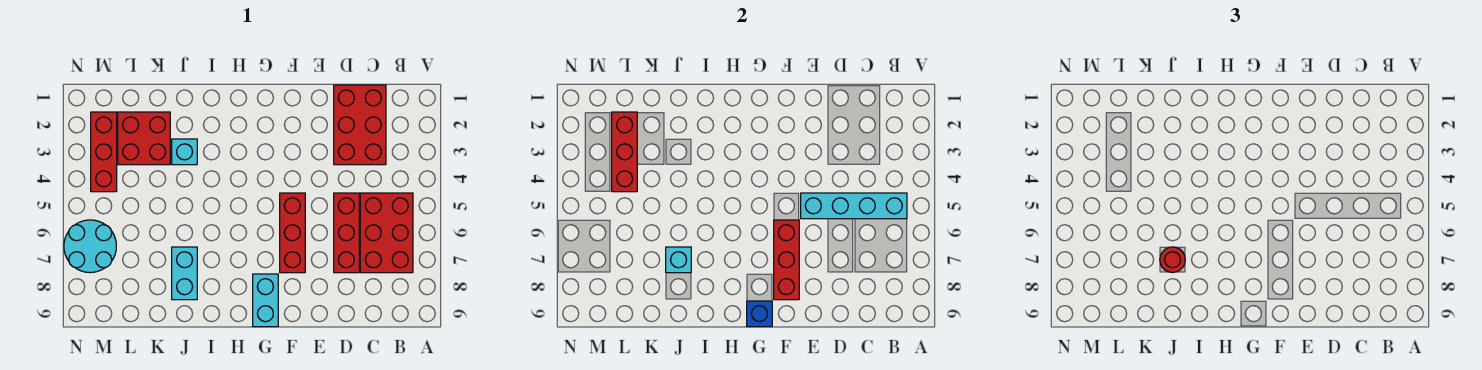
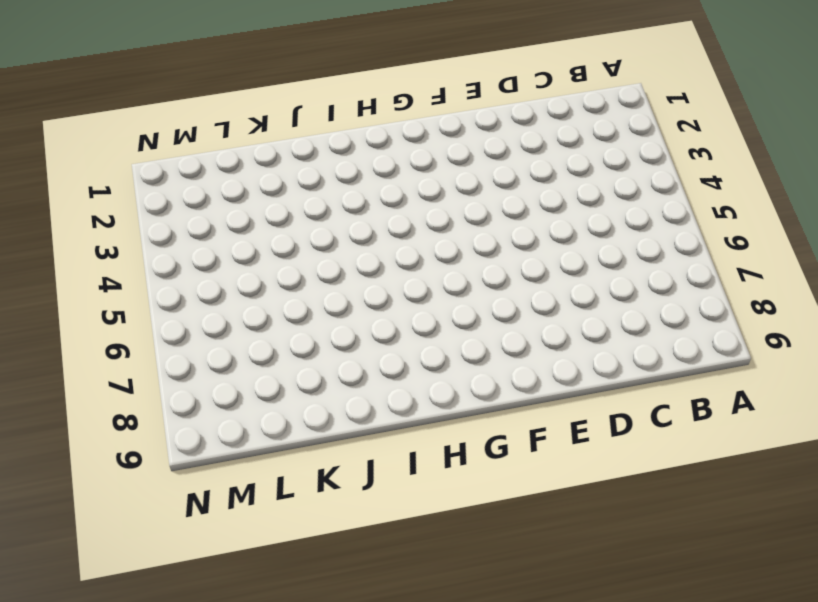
none -> red 2x3 brick [360,193,413,273]
none -> red 2x3 brick [334,85,386,165]
none -> red 1x3 brick [334,193,359,273]

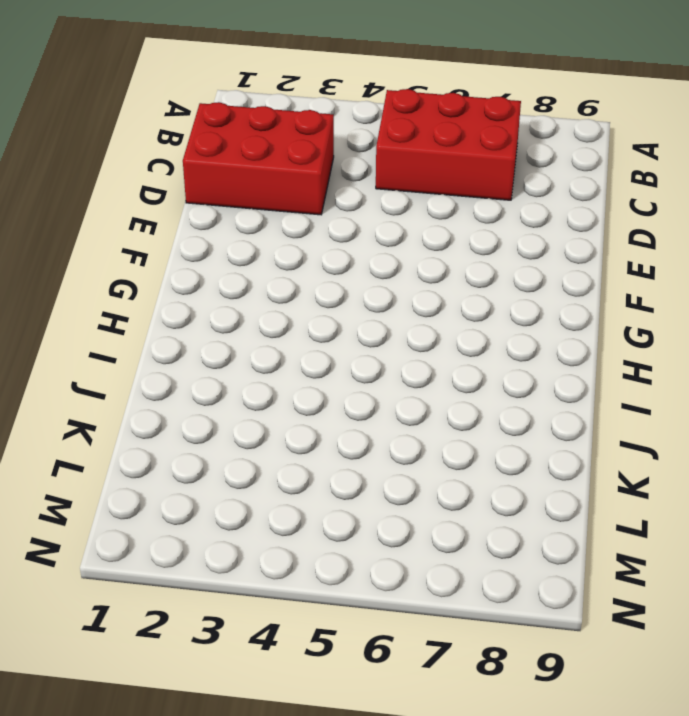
none -> red 1x3 brick [334,193,359,273]
none -> red 1x3 brick [280,193,305,273]
none -> cyan 1x2 brick [253,274,278,327]

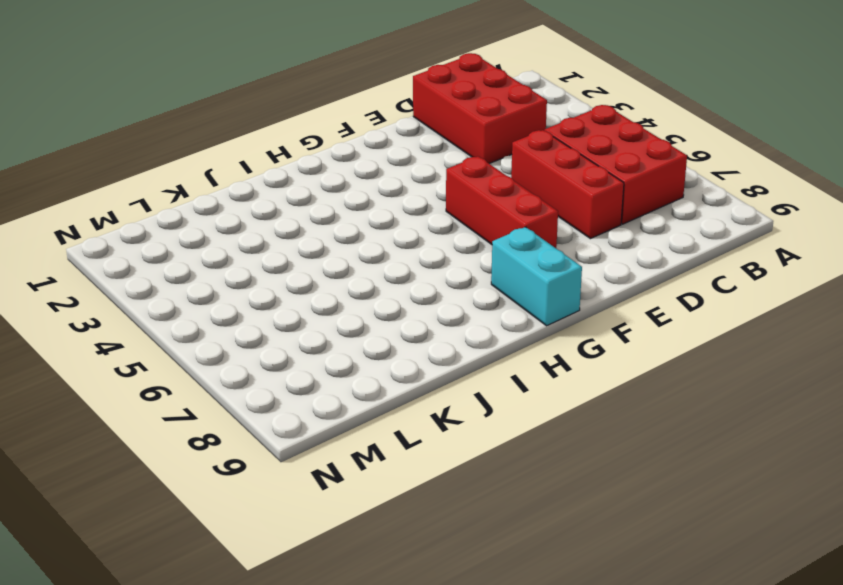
none -> cyan 1x1 brick [172,139,197,165]
none -> cyan 1x2 brick [172,247,197,300]
none -> red 2x2 brick [118,112,170,165]

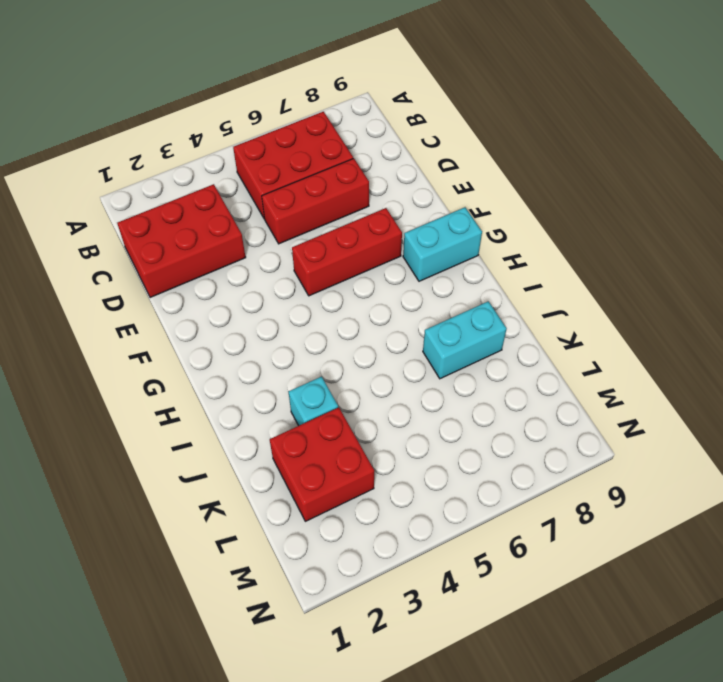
none -> red 1x3 brick [91,112,117,192]
none -> cyan 2x2 round brick [64,220,116,273]
none -> cyan 1x4 brick [801,193,907,219]

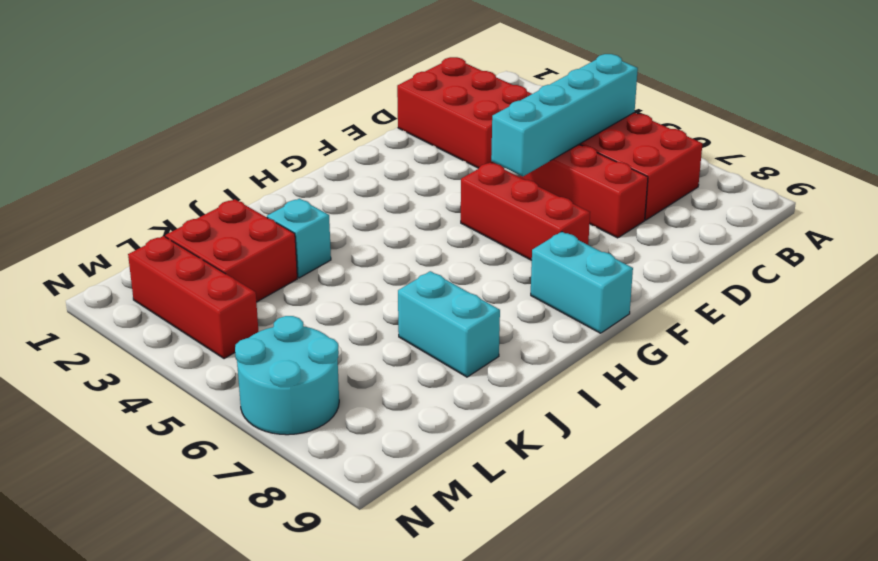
none -> red 1x3 brick [774,220,799,300]
none -> blue 1x1 brick [747,301,772,327]
none -> cyan 1x1 brick [666,247,691,273]

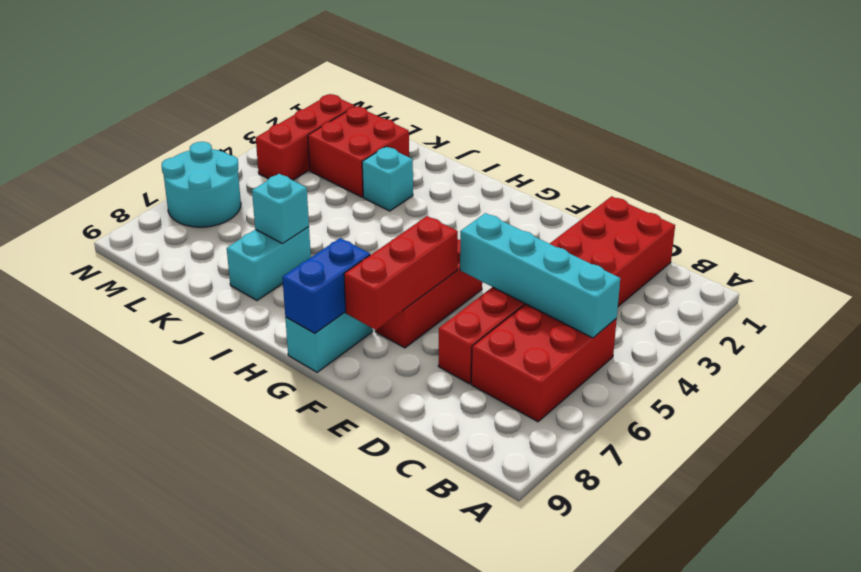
blue 1x2 brick [282,238,370,333] -> blue 1x1 brick [747,301,772,327]
none -> red 1x3 brick [612,112,637,192]
none -> red 1x1 round brick [1160,247,1185,273]

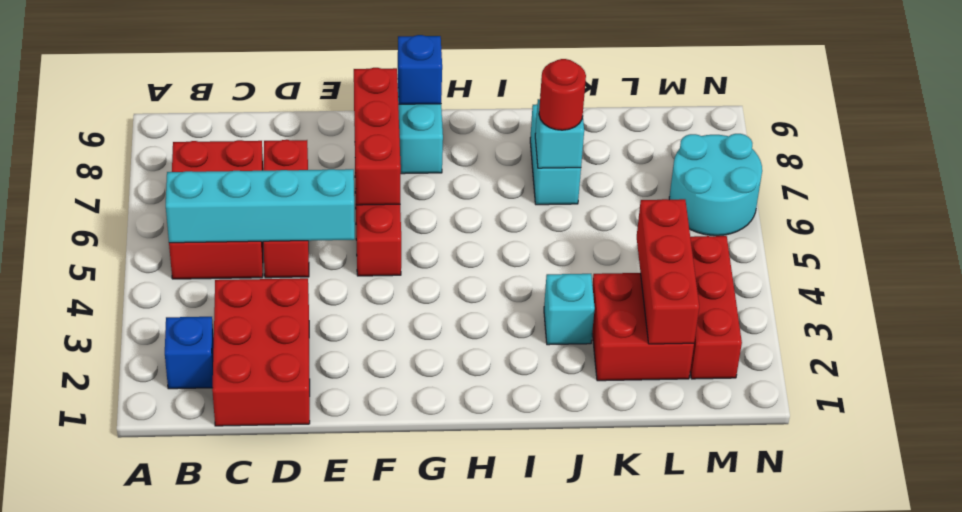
blue 1x1 brick [165,317,214,389] -> none

